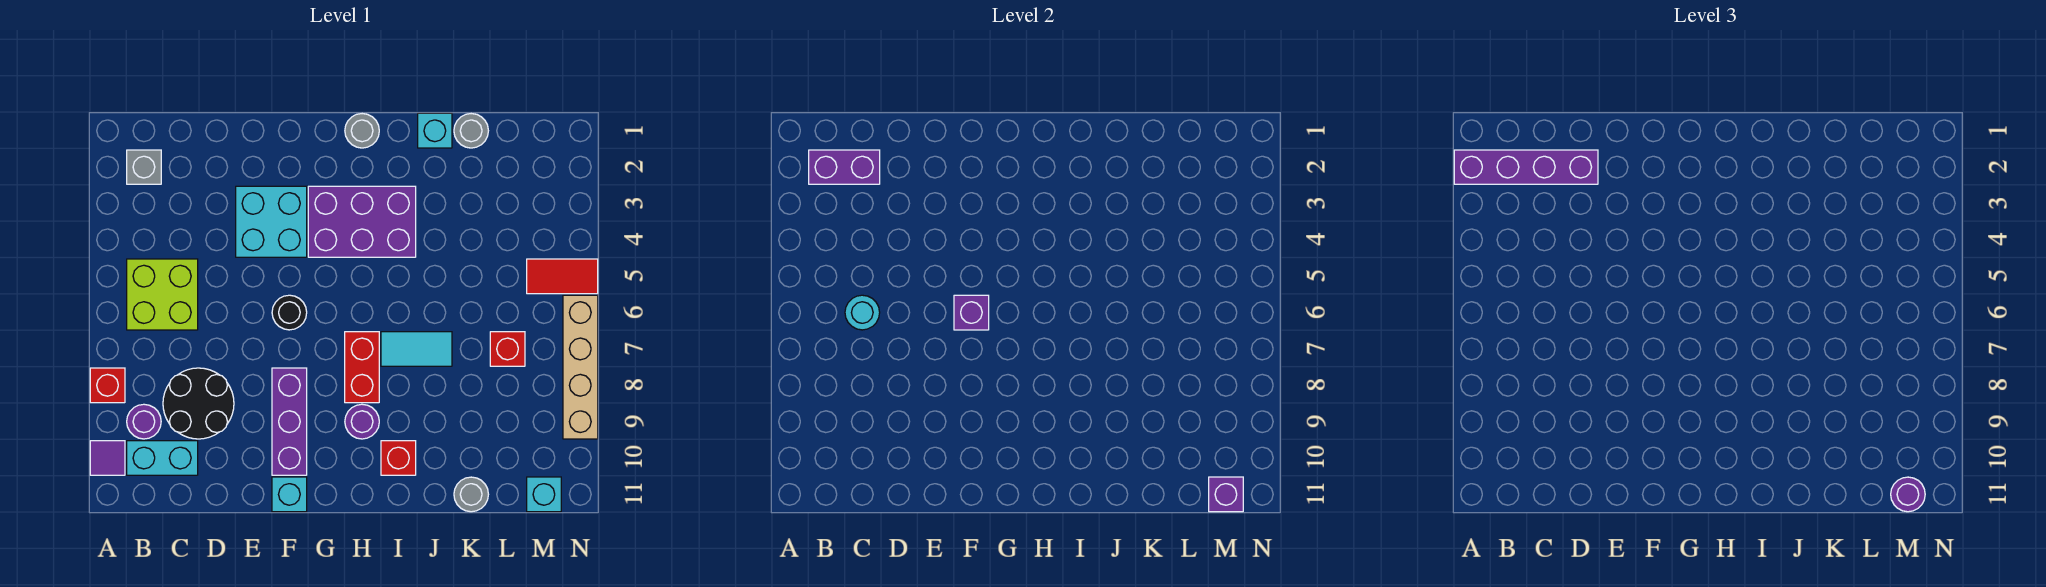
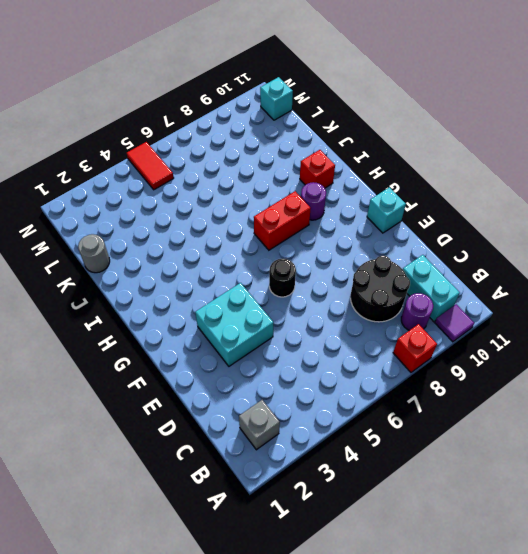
none -> lime 2x2 brick [127,259,198,330]
none -> purple 1x3 brick [272,368,307,475]
none -> purple 2x3 brick [308,186,416,257]
none -> grey 1x1 round brick [345,114,379,148]

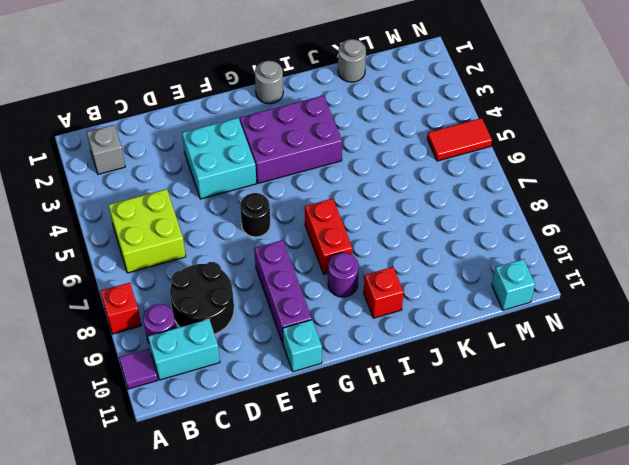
none -> cyan 1x2 tile [381,332,452,366]
none -> cyan 1x1 brick [418,113,452,148]
none -> grey 1x1 round brick [454,477,488,512]
none -> red 1x1 brick [490,332,525,366]

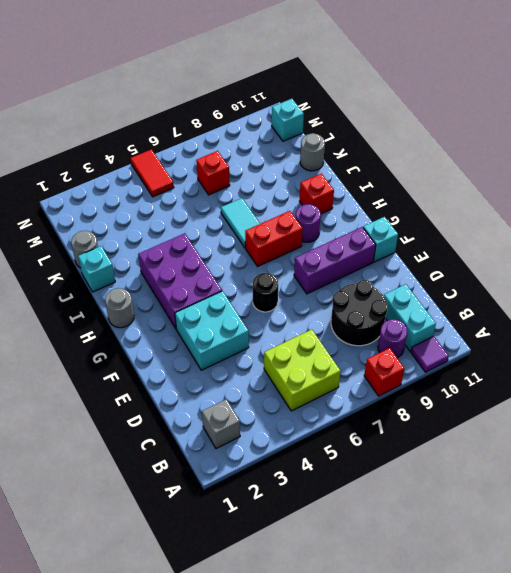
none -> tan 1x4 brick [563,295,598,439]
none -> purple 1x2 brick [809,150,880,184]
none -> cyan 1x1 round brick [845,295,880,330]
none -> purple 1x1 brick [954,295,989,330]

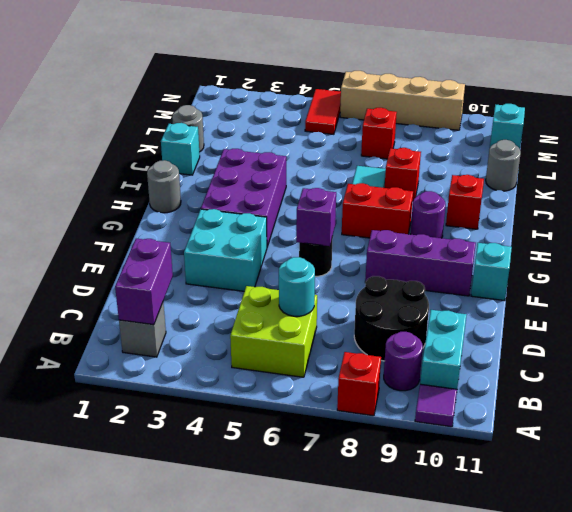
red 1x1 brick [385,148,421,200] -> none
none -> purple 1x1 brick [1209,477,1243,512]
none -> purple 1x4 brick [1454,150,1598,184]
none -> purple 1x1 round brick [1891,477,1925,512]

